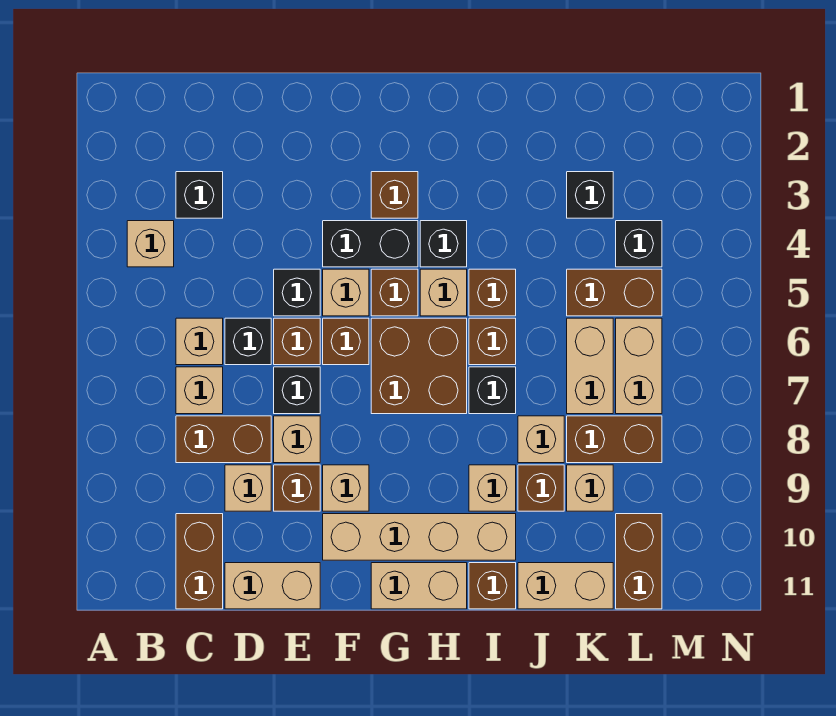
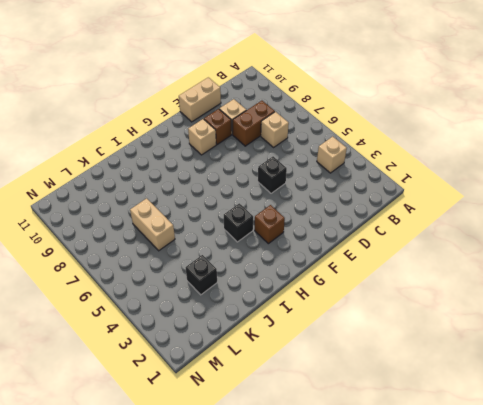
none -> black 1x1 brick [176,172,223,218]
none -> tan 1x1 brick [176,318,223,365]
none -> brown 1x2 brick [176,514,223,609]
none -> black 1x1 brick [225,318,271,365]

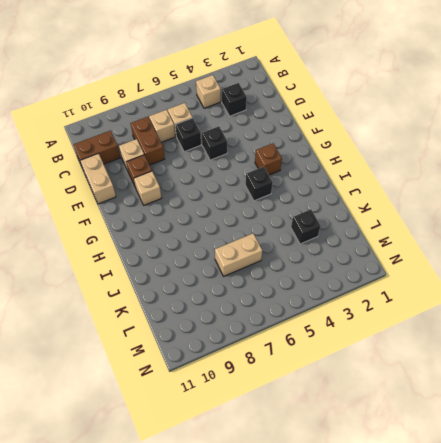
none -> brown 1x1 brick [274,318,320,365]
none -> black 1x1 brick [274,367,320,414]
none -> tan 1x1 brick [274,416,320,463]
none -> black 1x2 brick [323,221,418,267]

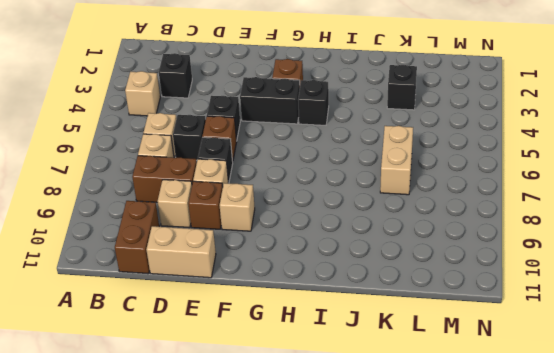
none -> tan 1x1 brick [323,269,369,316]
none -> brown 1x1 brick [323,318,369,365]
none -> tan 1x4 brick [323,514,516,560]
none -> brown 1x1 brick [371,269,418,316]

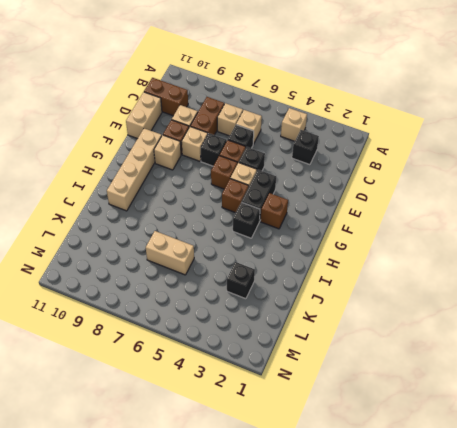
none -> brown 2x2 brick [371,318,467,414]
none -> tan 1x2 brick [371,563,467,609]
none -> tan 1x1 brick [420,269,467,316]
none -> brown 1x1 brick [469,269,516,316]

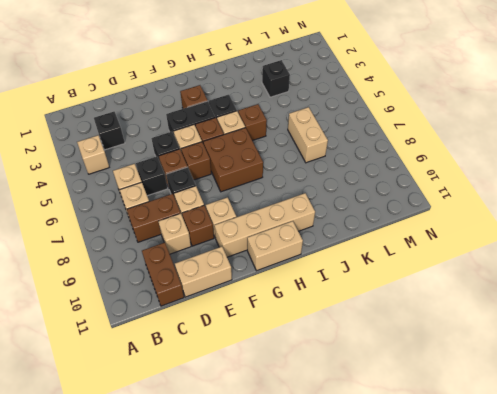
none -> brown 1x1 brick [469,318,516,365]
none -> black 1x1 brick [469,367,516,414]
none -> tan 1x1 brick [469,465,516,511]
none -> brown 1x1 brick [469,563,516,609]

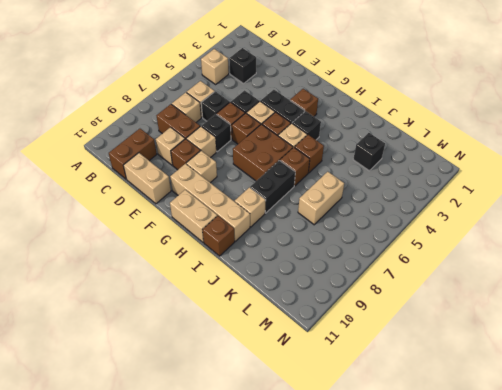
black 1x2 brick [250,160,295,213] -> black 1x1 brick [469,367,516,414]
none -> tan 1x1 brick [518,416,564,463]
none -> brown 1x1 brick [518,465,564,511]
none -> tan 1x2 brick [518,563,613,609]
none -> brown 1x2 brick [567,269,662,316]

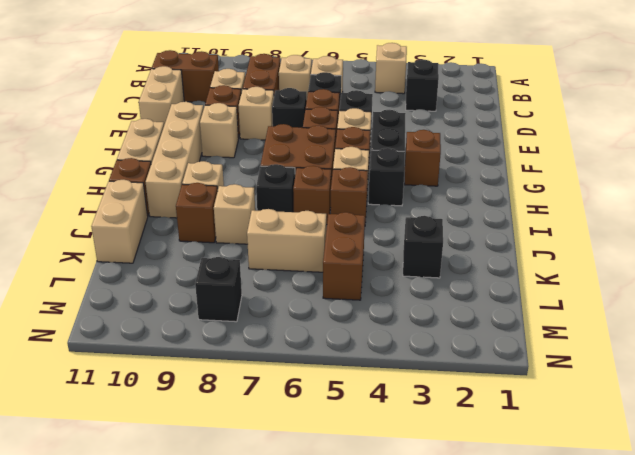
black 1x1 brick [195,257,242,322] -> black 1x1 brick moved to [616,221,662,267]
none -> brown 1x2 brick [567,416,662,463]
none -> tan 1x1 brick [567,465,613,511]
none -> tan 1x2 brick [616,318,662,414]
none -> brown 1x2 brick [616,514,662,609]

